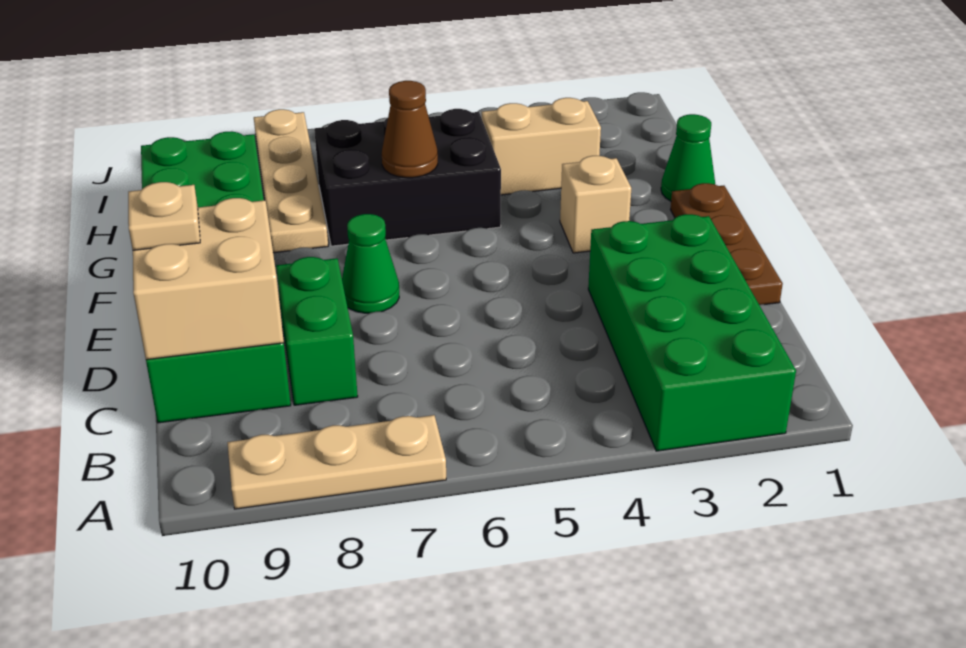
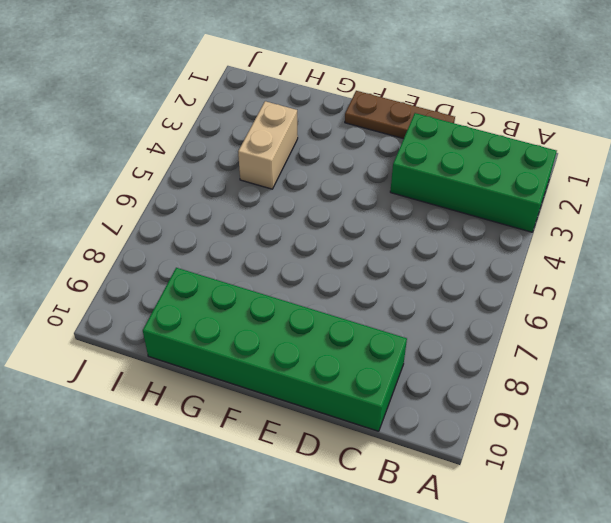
none -> tan 1x3 plate [227,415,446,509]
none -> green 1x2 brick [276,257,358,405]
none -> green 1x1 cone [342,214,399,313]

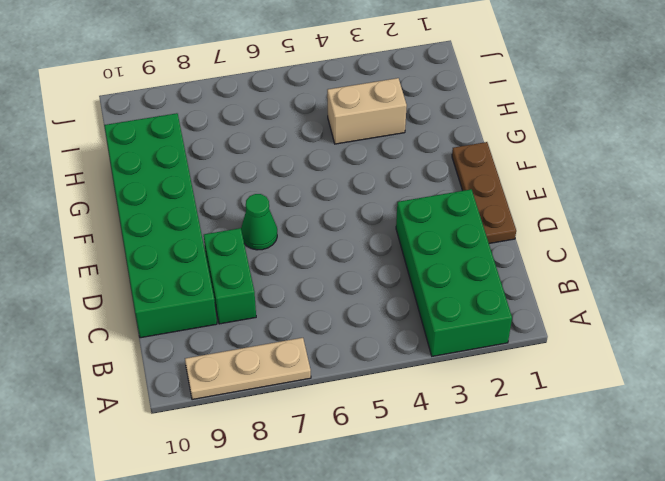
none -> tan 1x1 brick [560,156,631,253]
none -> green 1x1 cone [661,114,715,201]
none -> black 2x3 brick [314,109,501,246]

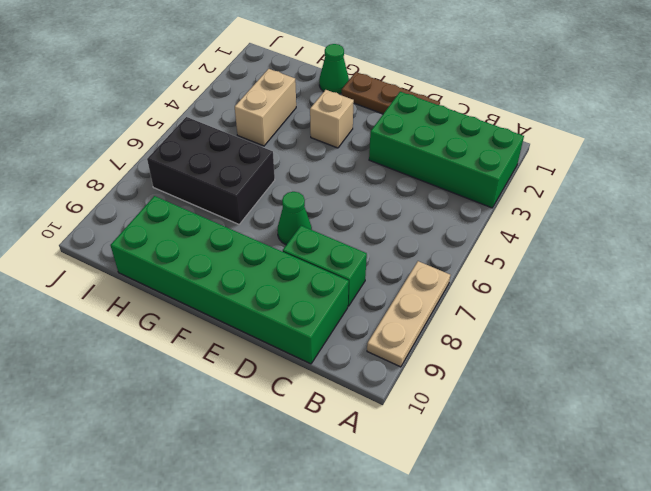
black 2x3 brick [147,117,275,224] -> black 2x3 brick turned to [314,109,501,246]
none -> tan 1x4 plate [254,109,328,253]
none -> tan 2x2 brick [133,198,284,360]
none -> brown 1x1 cone [382,81,438,178]

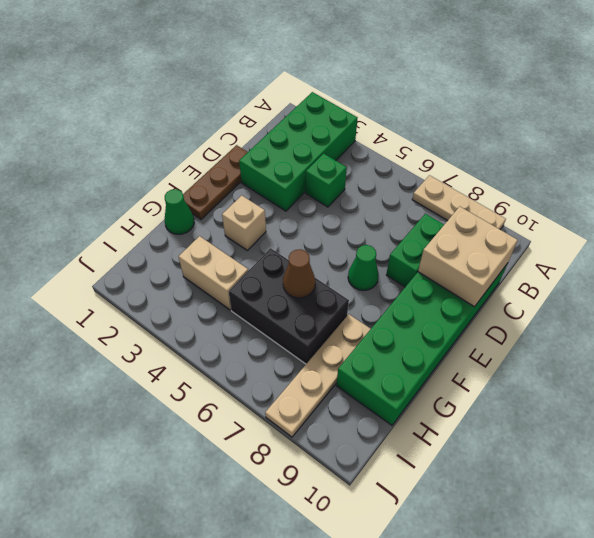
green 1x1 brick [306,153,347,207] -> none
none -> tan 1x1 plate [128,182,200,250]

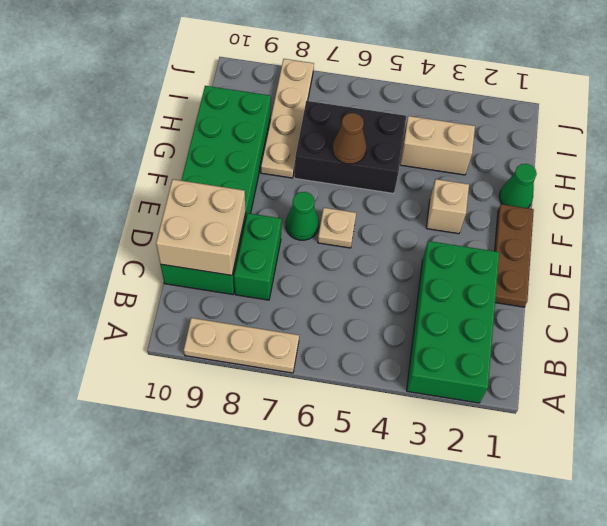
tan 1x1 plate [318,208,356,248] -> tan 1x1 plate moved to [128,182,200,250]

